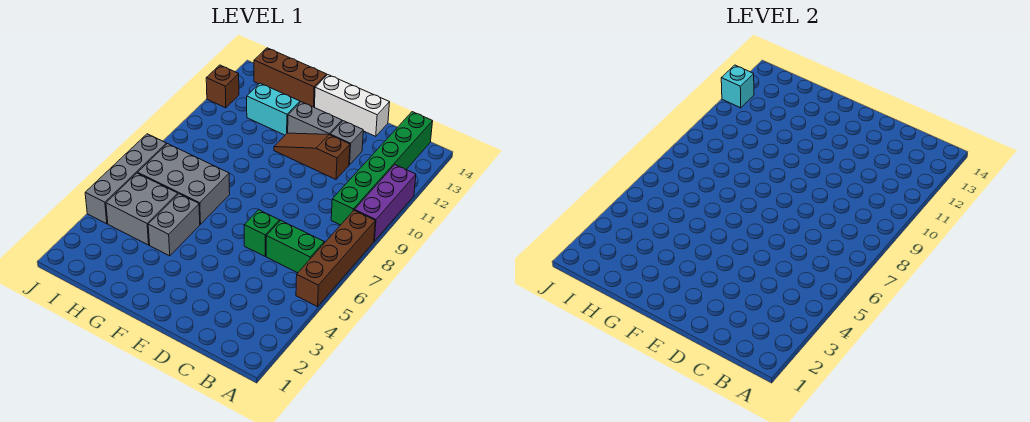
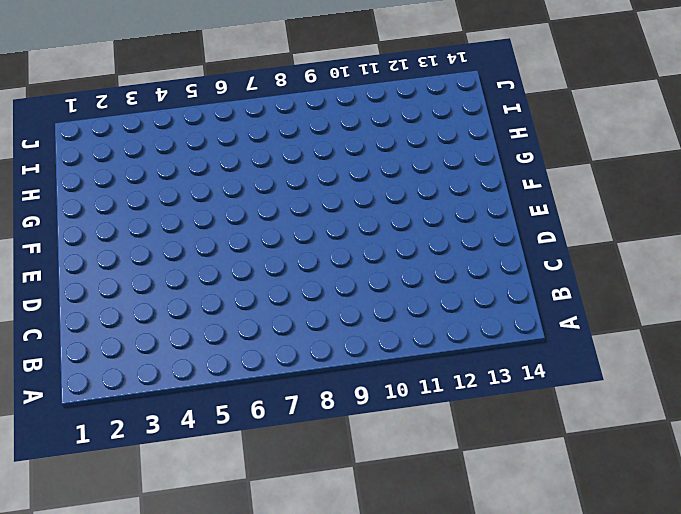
none -> brown 1x4 brick [296,210,375,307]
none -> purple 1x3 brick [355,165,416,241]
none -> green 1x2 brick [266,220,324,273]

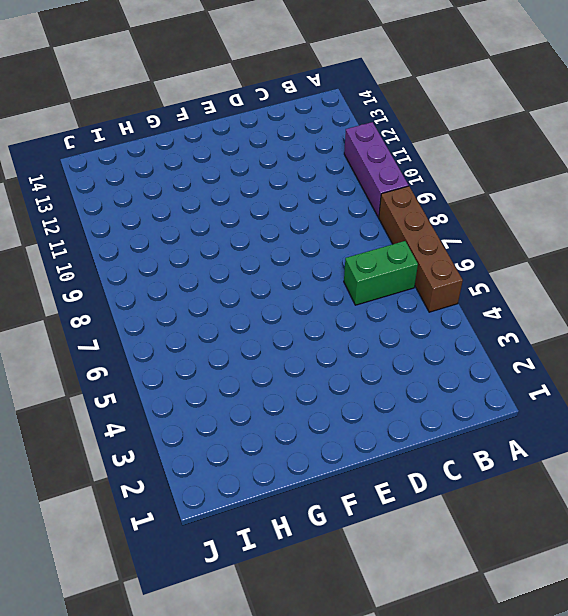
none -> green 1x6 brick [331,112,433,225]
none -> green 1x1 brick [244,210,279,256]
none -> brown 1x3 slope [274,133,350,179]

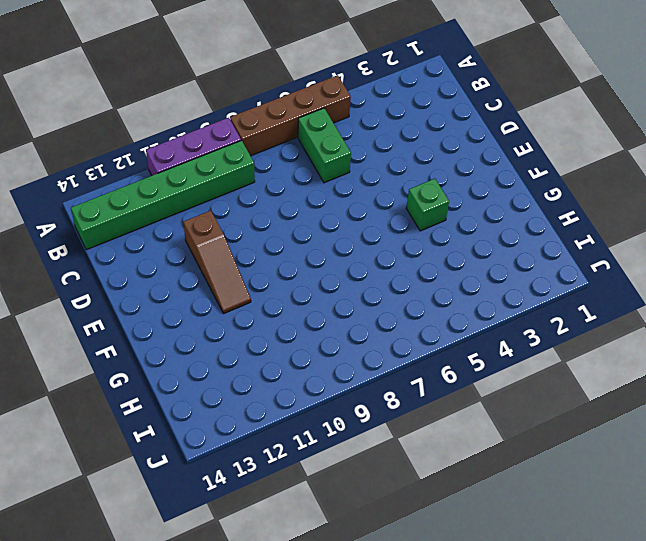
green 1x1 brick [406,179,449,231] -> green 1x1 brick moved to [244,210,279,256]
none -> grey 1x1 brick [330,121,363,165]
none -> white 1x3 brick [315,75,390,136]
none -> grey 1x2 brick [288,102,342,135]

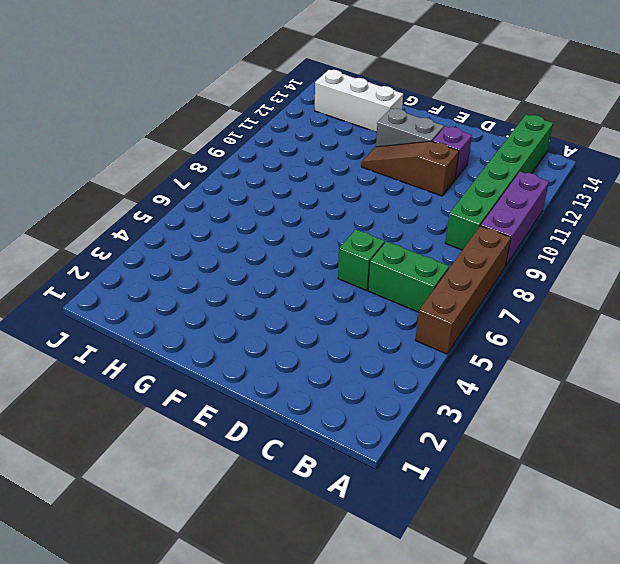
purple 1x1 brick [432,126,472,180] -> grey 1x1 brick [330,121,363,165]
white 1x3 brick [315,70,403,132] -> white 1x3 brick moved to [315,75,390,136]
none -> grey 1x2 brick [148,194,200,256]
none -> grey 2x3 brick [138,144,230,224]
none -> cyan 1x2 brick [247,83,300,135]

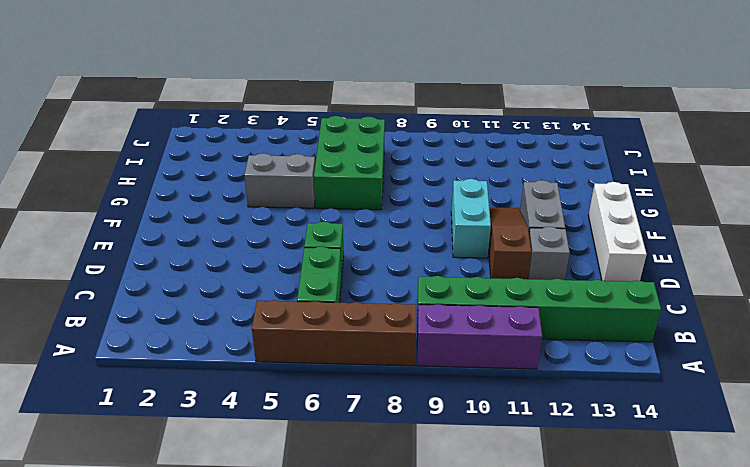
cyan 1x2 brick [451,179,491,258] -> cyan 1x2 brick moved to [247,83,300,135]
green 2x3 brick [314,116,385,210] -> grey 2x3 brick [138,144,230,224]
none -> brown 1x3 brick [254,48,327,107]
none -> grey 2x2 brick [106,173,178,245]
none -> grey 1x4 brick [85,134,167,224]

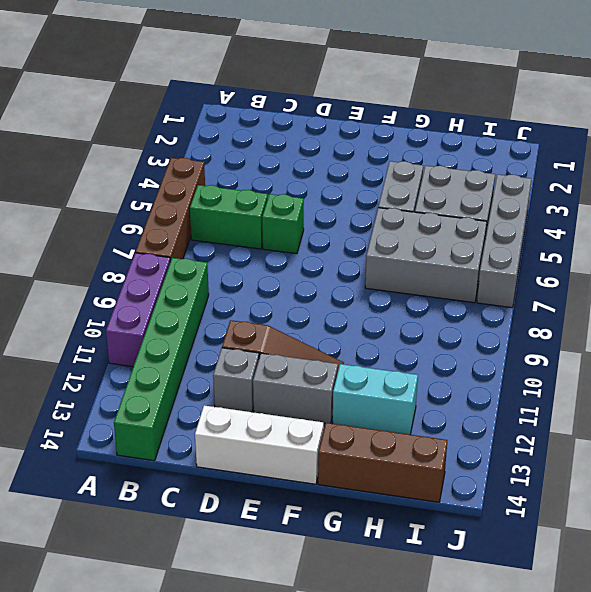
none -> brown 1x1 brick [206,65,239,108]
none -> cyan 1x1 brick [721,65,754,108]

